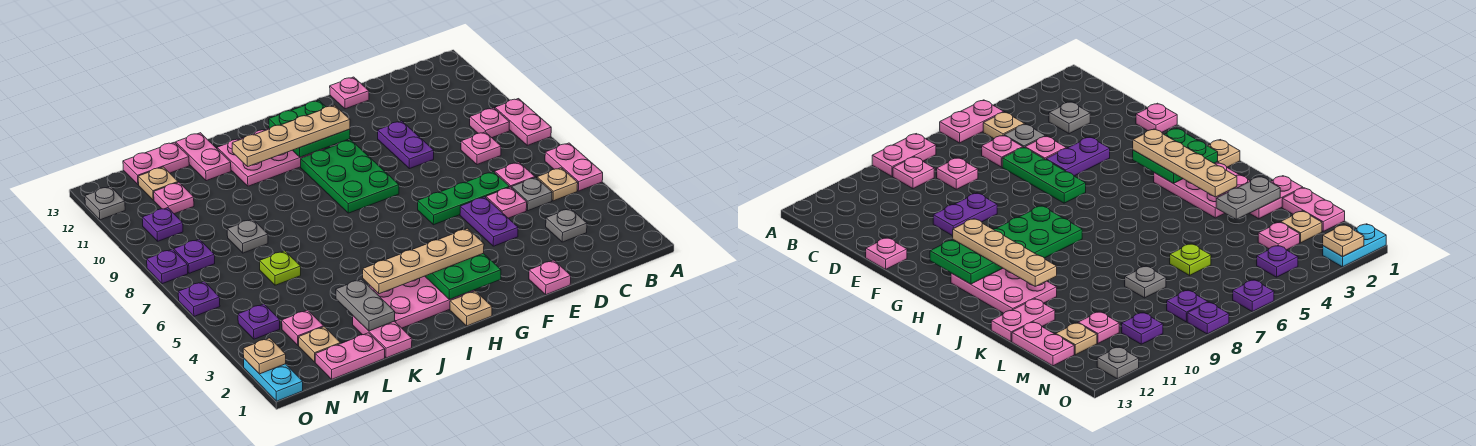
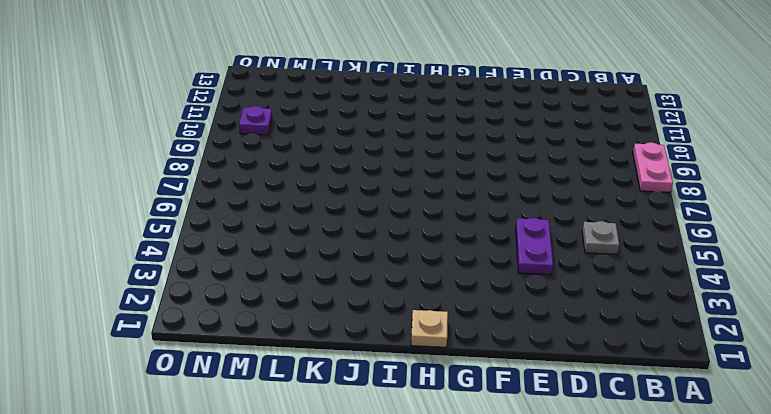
none -> pink 1x2 plate [545,143,603,191]
none -> tan 1x1 plate [537,168,578,201]
none -> pink 1x1 plate [470,108,510,138]
none -> grey 1x1 plate [546,208,587,242]

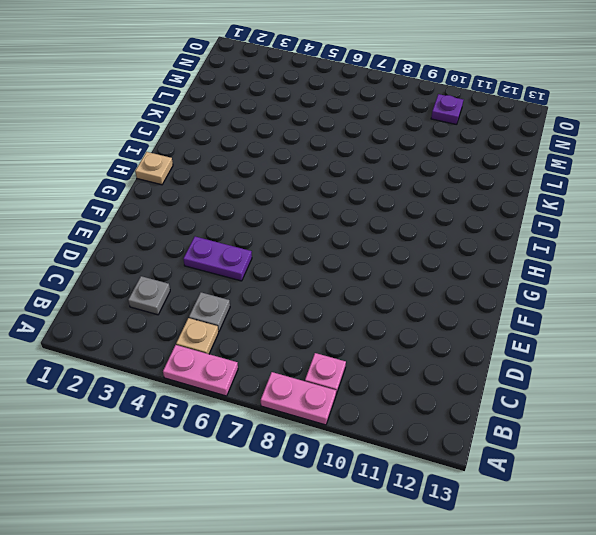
none -> pink 1x1 plate [495,162,535,188]
none -> pink 1x1 plate [461,132,501,165]
none -> pink 1x1 plate [486,187,527,218]
none -> green 1x3 plate [418,172,510,225]

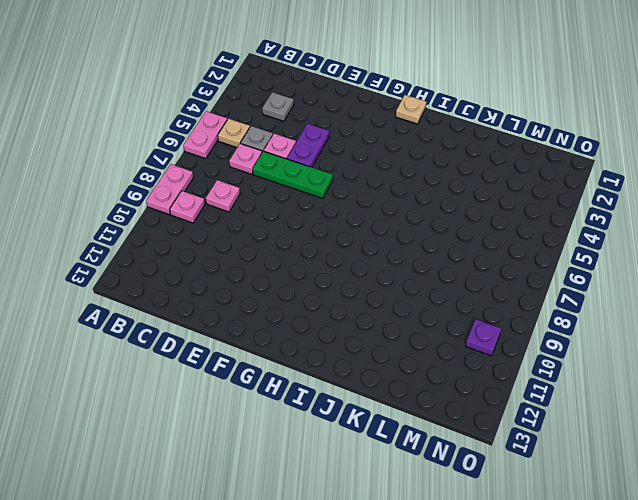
none -> pink 1x1 plate [529,260,571,295]
none -> purple 1x2 plate [378,121,434,169]
none -> pink 1x1 plate [330,77,369,109]
none -> green 2x3 plate [301,140,399,213]

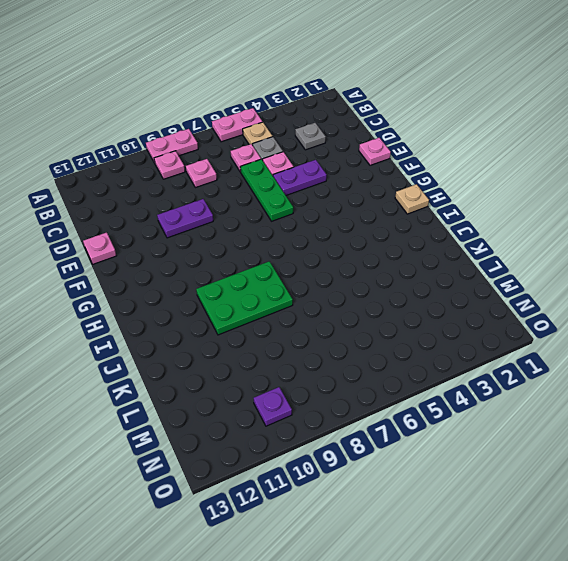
green 2x3 plate [196,261,293,335] -> green 2x3 plate moved to [301,140,399,213]
none -> pink 2x3 plate [369,276,475,328]
none -> pink 2x3 plate [217,128,324,186]
none -> pink 1x2 plate [353,316,412,358]
none -> pink 1x2 plate [176,133,231,181]

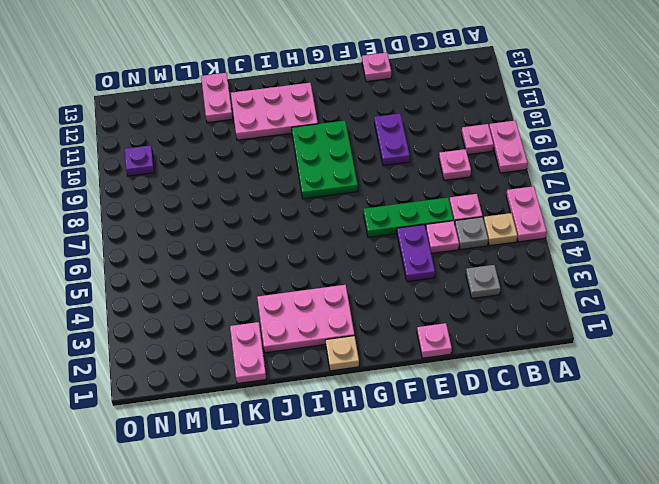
none -> pink 1x2 plate [315,333,385,379]
none -> lime 1x1 plate [260,251,301,285]
none -> grey 1x1 plate [227,219,268,253]
none -> pink 1x2 plate [123,142,189,185]

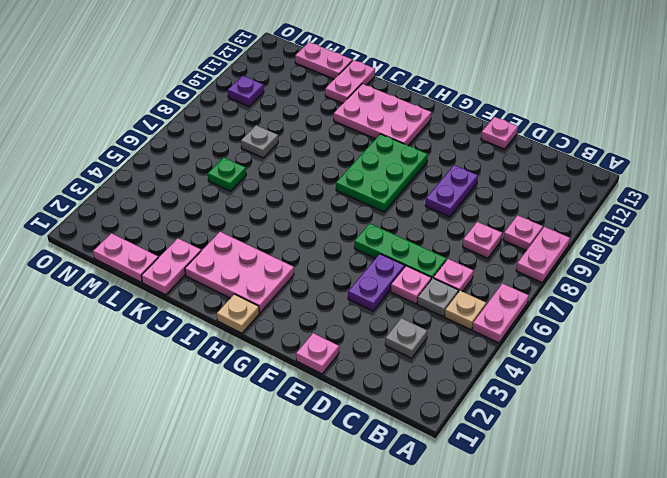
green 1x1 plate [208,157,246,191] -> lime 1x1 plate [260,251,301,285]
none -> tan 1x1 plate [298,327,341,362]
none -> pink 1x1 plate [282,310,324,345]
none -> pink 1x1 plate [154,182,194,214]
none -> tan 1x1 plate [138,167,178,200]

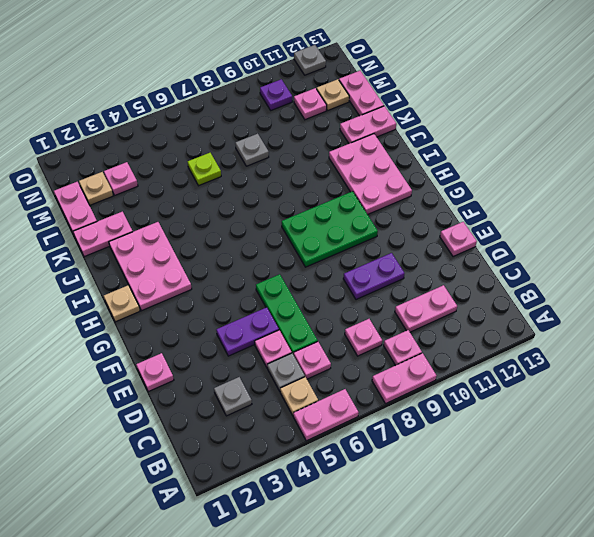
pink 1x2 plate [395,285,457,332] -> none
none -> purple 1x1 plate [238,304,280,339]
none -> purple 1x1 plate [174,239,215,273]
none -> cyan 1x2 plate [244,359,303,401]
none -> purple 1x1 plate [178,282,220,316]

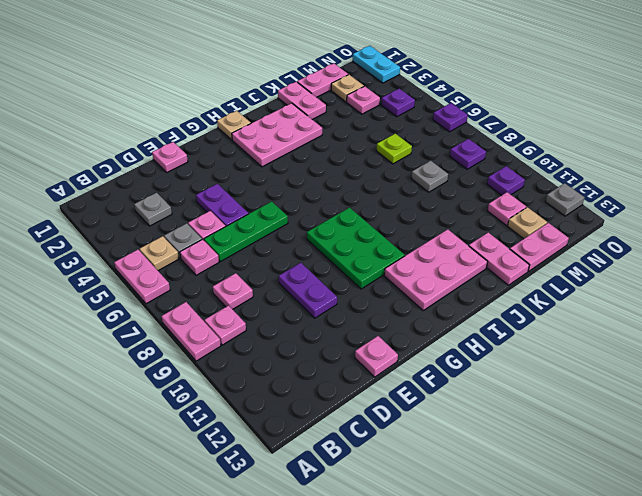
none -> purple 1x1 plate [147,249,188,284]
none -> green 2x2 plate [425,253,501,299]
none -> green 2x2 plate [269,100,350,157]
none -> grey 1x2 plate [336,279,395,331]

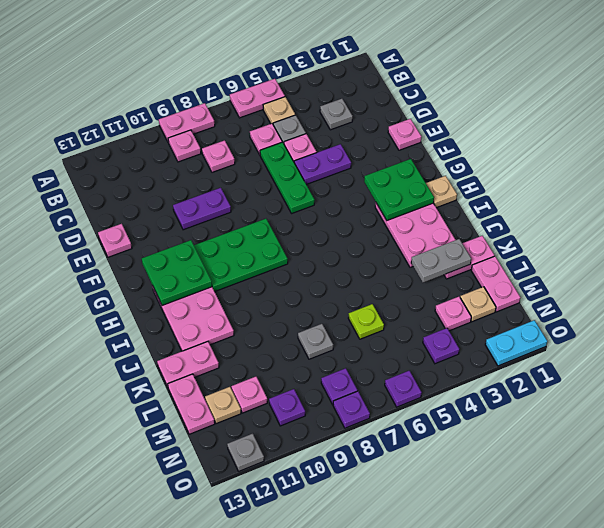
none -> tan 1x1 plate [243,338,286,374]
none -> tan 1x4 plate [363,228,484,294]
none -> tan 1x4 plate [232,105,350,167]

